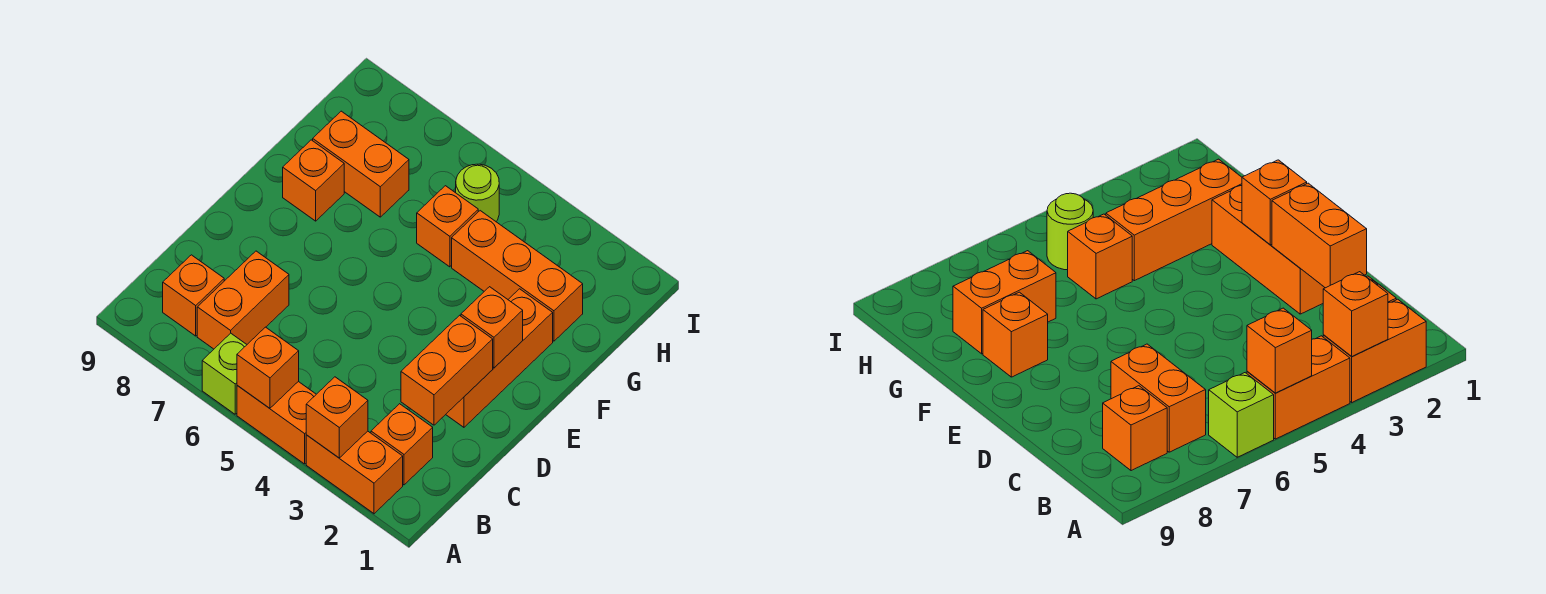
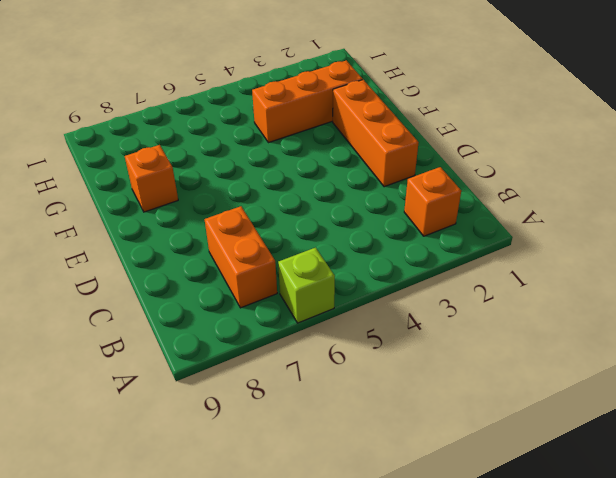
none -> orange 1x2 brick [306,431,403,514]
none -> orange 1x2 brick [237,382,316,464]
none -> orange 1x1 brick [163,255,224,336]

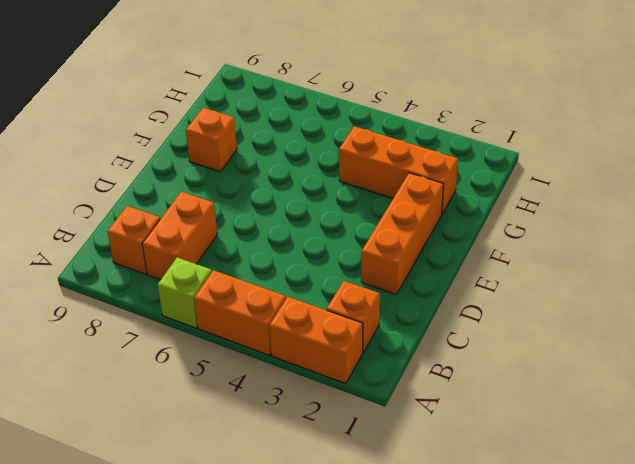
none -> orange 1x1 brick [417,186,478,267]
none -> orange 1x2 brick [313,111,409,217]
none -> lime 1x1 round brick [455,164,499,221]

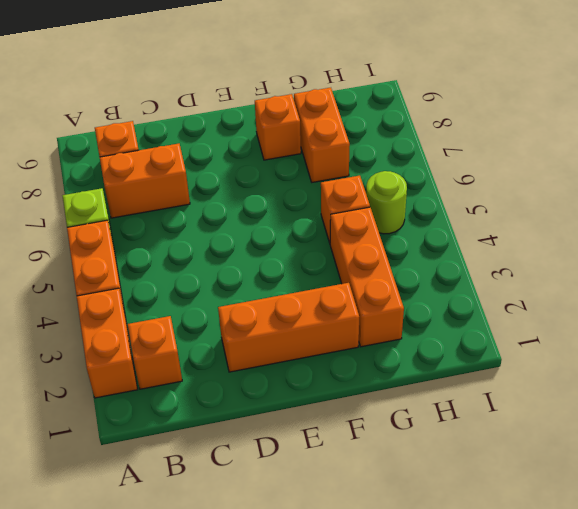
none -> orange 1x1 brick [306,377,368,458]
none -> orange 1x1 brick [237,327,299,408]
none -> orange 1x2 brick [401,315,493,425]

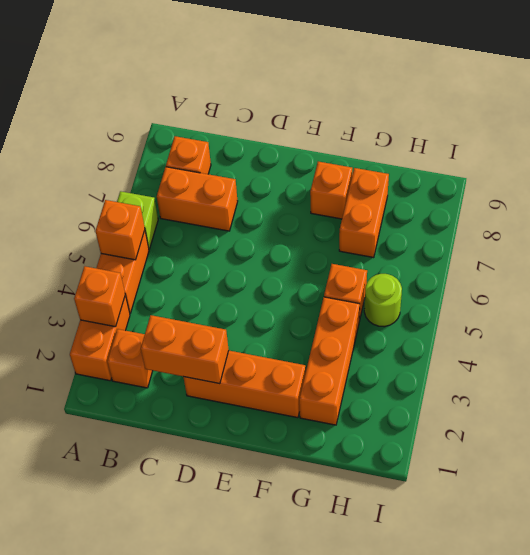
none -> orange 1x1 brick [461,287,523,368]

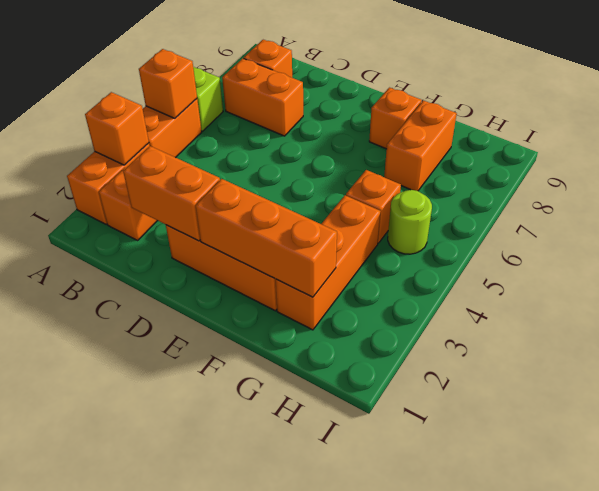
orange 1x3 brick [196,179,337,297] -> orange 1x1 brick [461,287,523,368]

